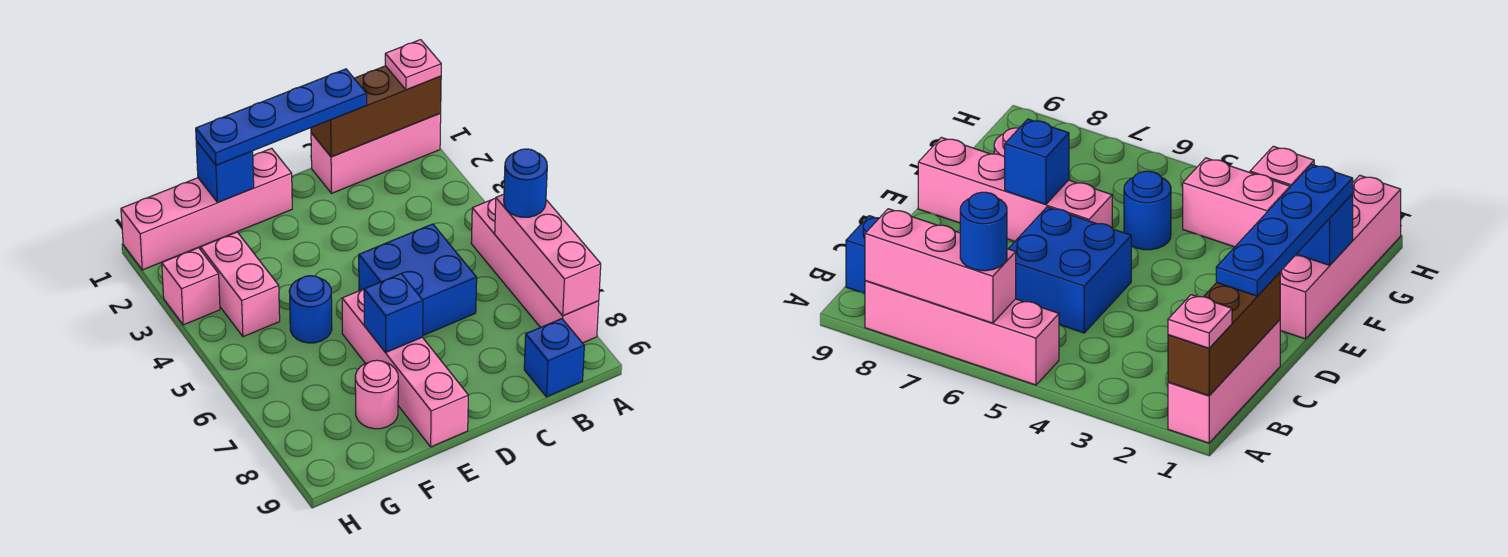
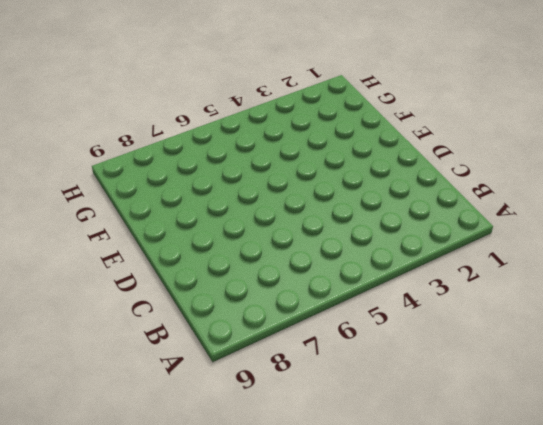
none -> pink 1x3 brick [311,114,441,193]
none -> pink 1x4 brick [471,198,599,343]
none -> blue 1x1 brick [524,319,584,397]

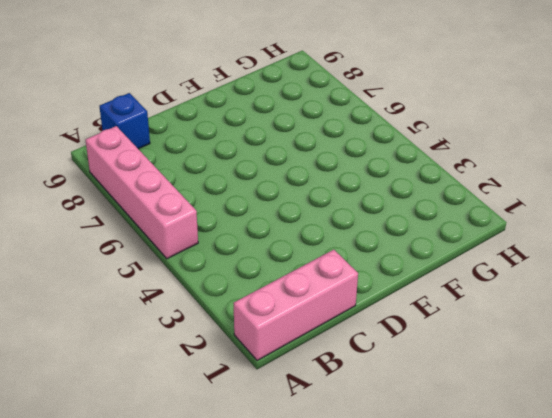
none -> blue 2x2 brick [359,224,477,335]
none -> pink 1x4 brick [121,148,292,270]
none -> pink 1x4 brick [342,289,468,447]

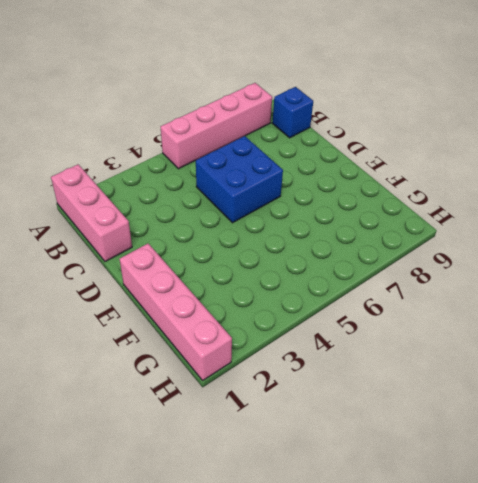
none -> pink 1x4 brick [342,289,468,447]
none -> blue 1x1 round brick [289,276,332,343]
none -> pink 1x1 round brick [355,360,398,429]

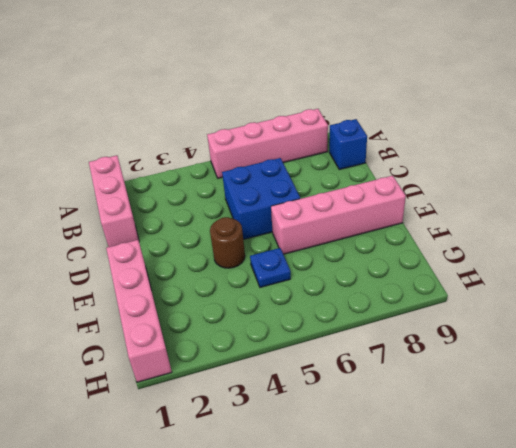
brown 1x1 round brick [210,217,245,268] -> none
blue 1x1 plate [250,248,291,287] -> blue 1x1 round brick [289,276,332,343]
none -> pink 1x1 round brick [355,360,398,429]
none -> pink 1x2 brick [201,232,280,337]
none -> pink 1x1 brick [162,248,220,325]

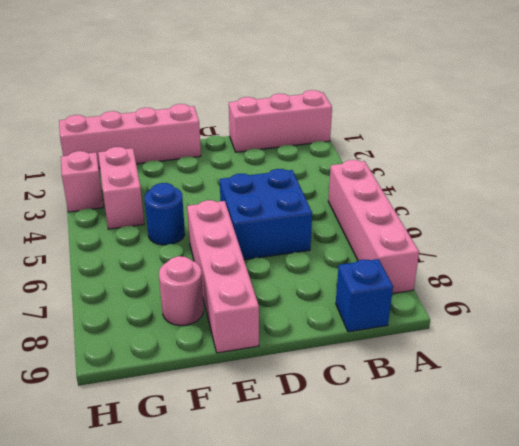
none -> brown 1x3 brick [311,66,441,157]
none -> pink 1x3 brick [495,194,601,316]
none -> blue 1x1 brick [364,274,423,353]

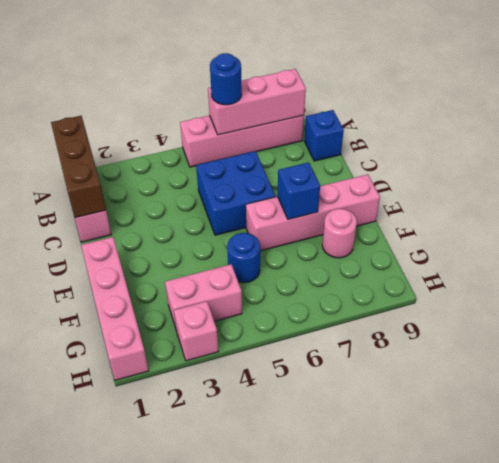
none -> blue 1x1 brick [196,141,254,202]
none -> pink 1x1 plate [385,40,441,90]
none -> blue 1x4 plate [196,69,367,165]

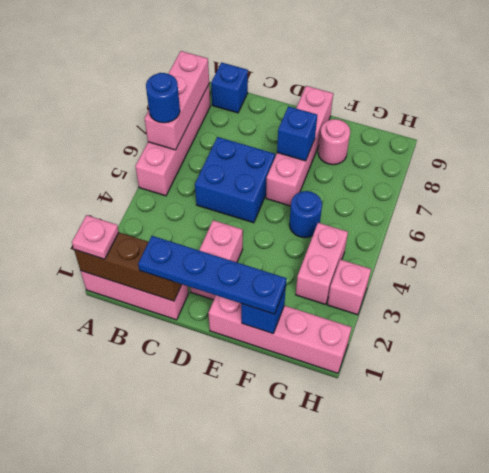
pink 1x2 brick [190,220,243,300] -> none

